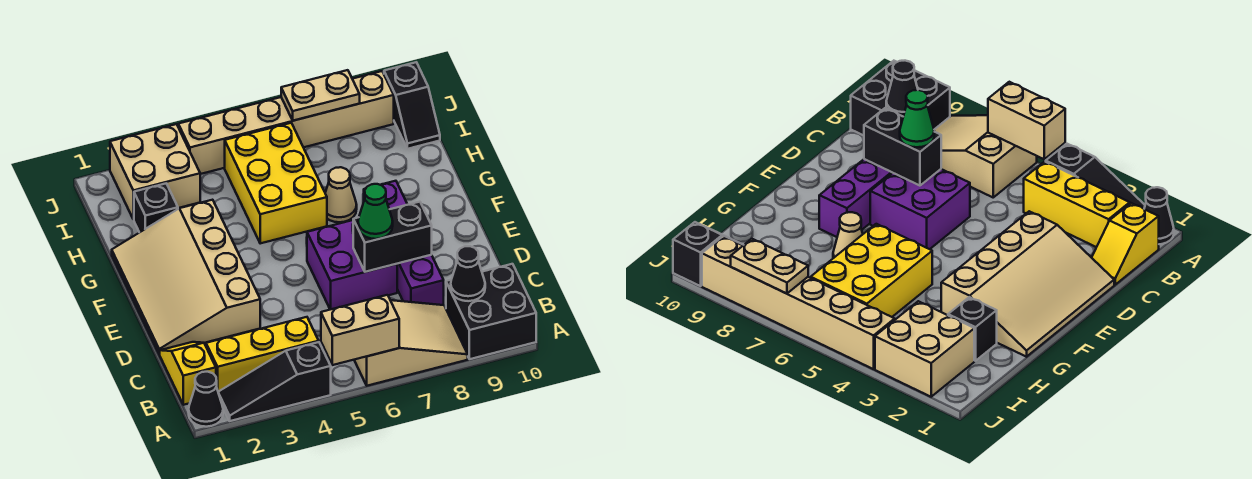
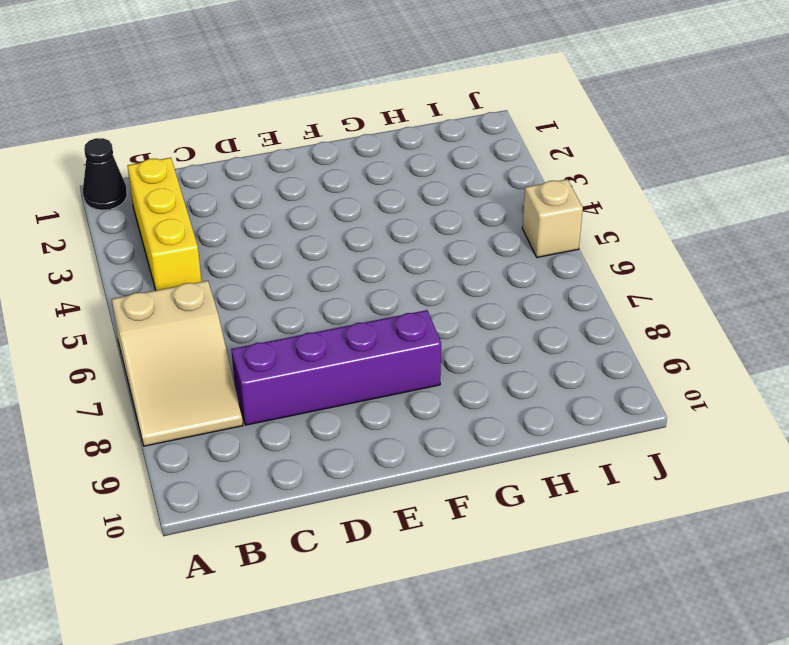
tan 1x1 brick [522,179,583,257] -> tan 1x6 brick [178,71,394,174]
none -> black 1x3 slope [218,342,331,421]
none -> black 2x2 brick [446,264,536,359]
none -> yellow 1x2 slope [160,342,216,405]

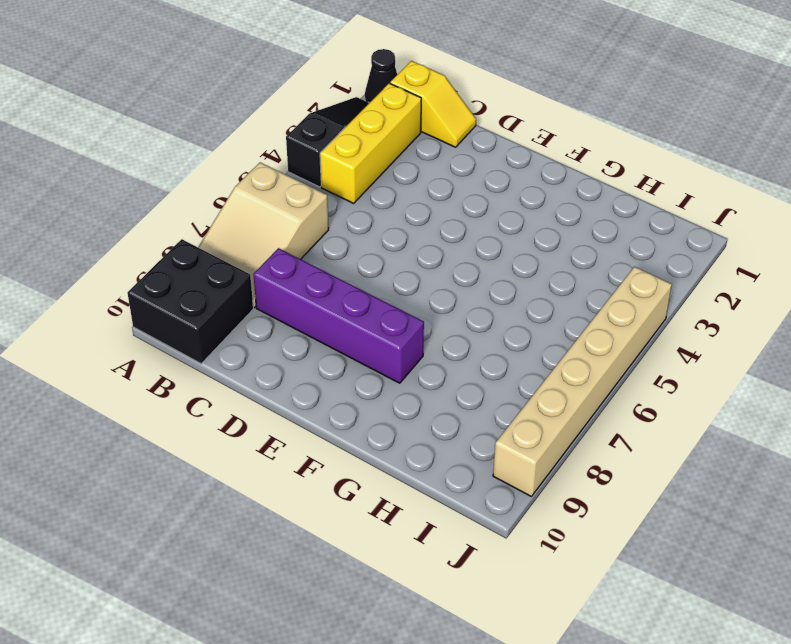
none -> tan 3x4 slope [112,200,260,354]
none -> purple 2x2 brick [307,220,397,310]
none -> yellow 2x3 brick [225,123,327,243]

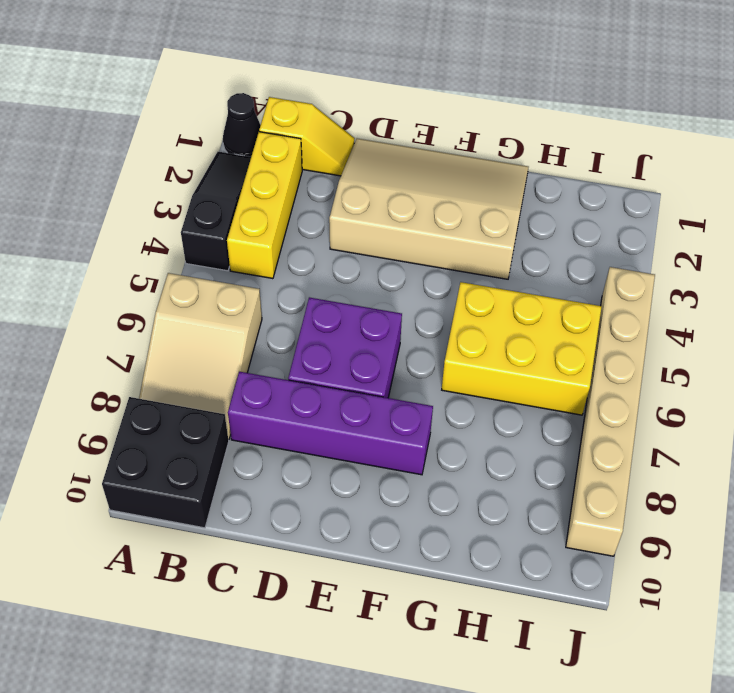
none -> tan 1x1 cone [325,167,357,222]
none -> black 1x1 brick [134,184,178,232]
none -> tan 2x2 brick [110,124,200,220]

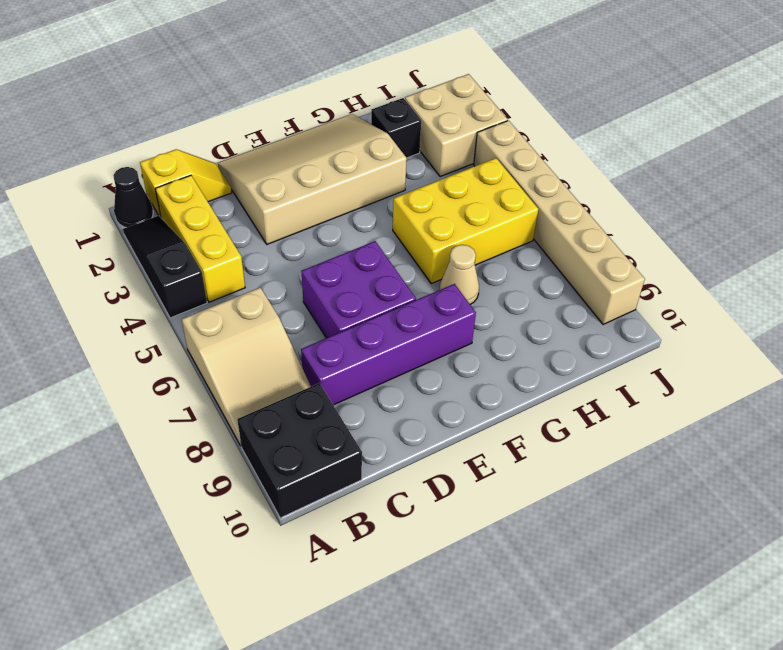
none -> black 1x2 slope [384,62,440,149]
none -> tan 1x2 brick [321,295,399,365]
none -> black 1x1 cone [451,246,485,301]

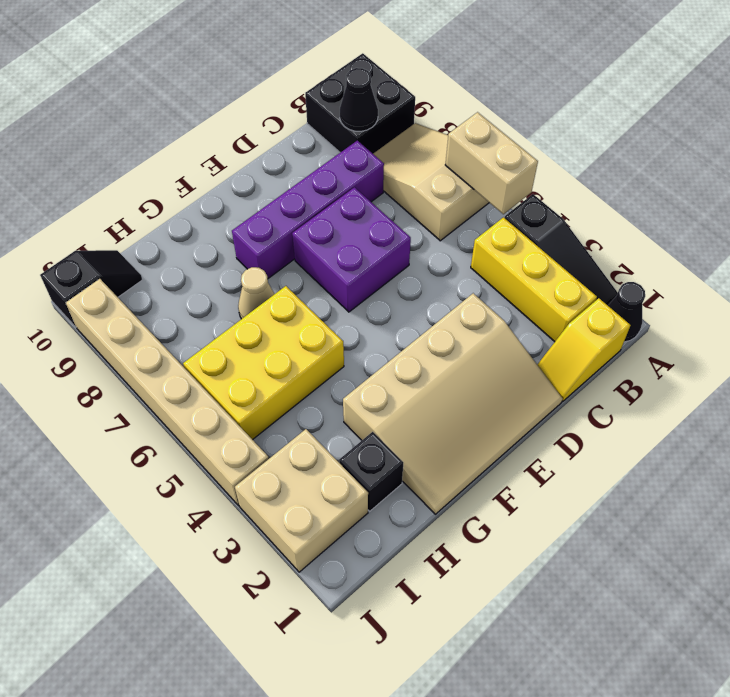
none -> black 1x2 brick [353,202,432,272]
none -> tan 1x2 plate [281,70,360,121]
none -> green 1x1 cone [358,184,393,239]

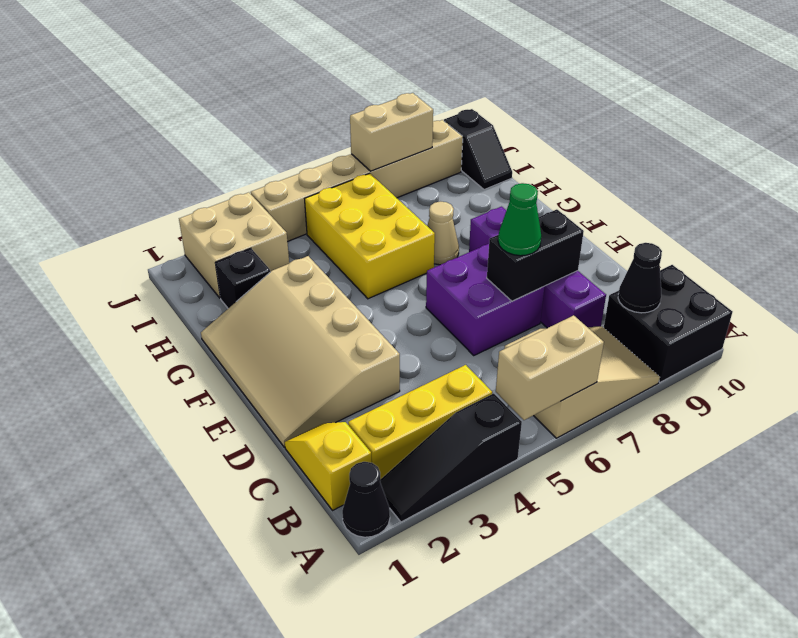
tan 1x2 brick [350,93,433,171] -> tan 1x2 plate [281,70,360,121]

